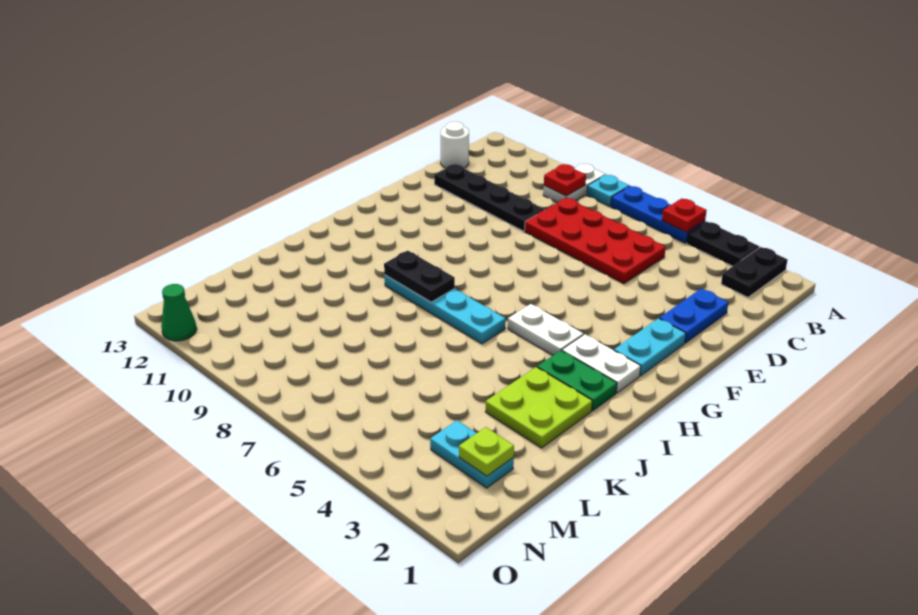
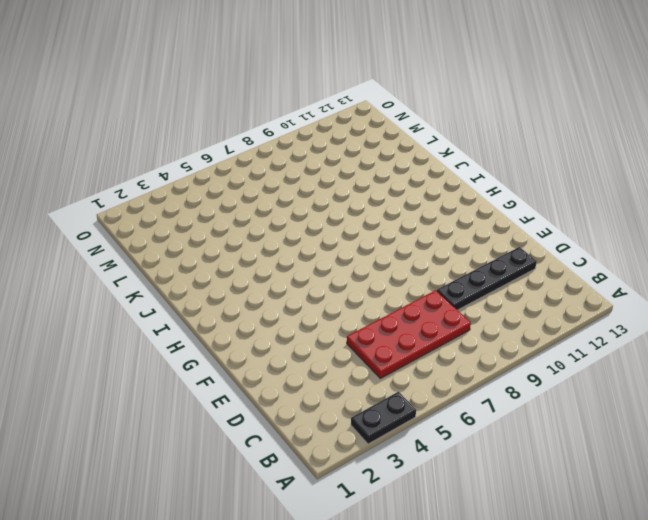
none -> black 1x2 plate [721,247,787,297]
none -> blue 1x3 plate [611,186,705,243]
none -> cyan 1x1 plate [587,175,629,206]

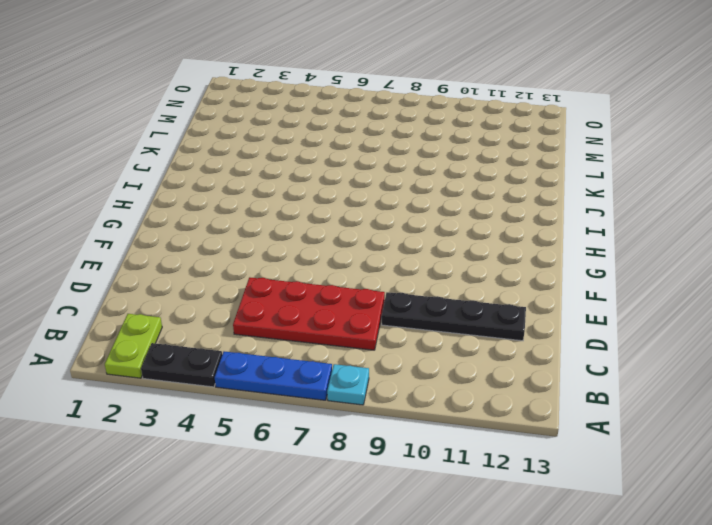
lime 1x2 plate [105,314,162,378] -> black 1x2 plate [721,247,787,297]
none -> white 1x2 plate [543,164,605,203]
none -> white 1x1 round brick [441,122,469,168]
none -> blue 1x2 plate [659,288,728,343]

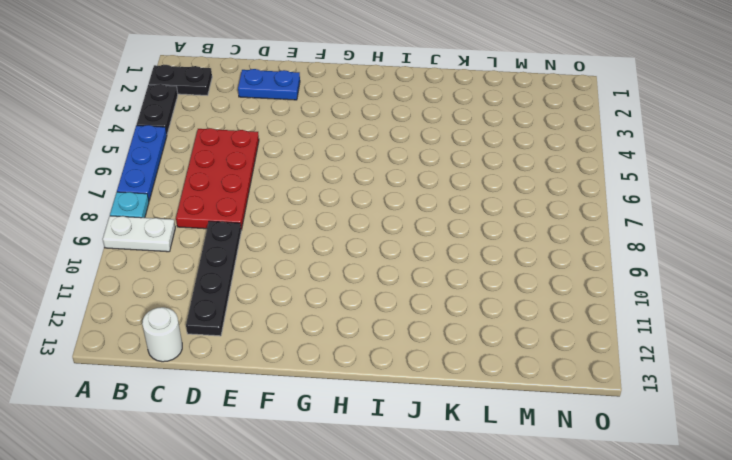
none -> cyan 1x2 plate [614,318,686,376]
none -> white 1x2 plate [562,334,641,393]
none -> white 1x2 plate [508,304,583,355]

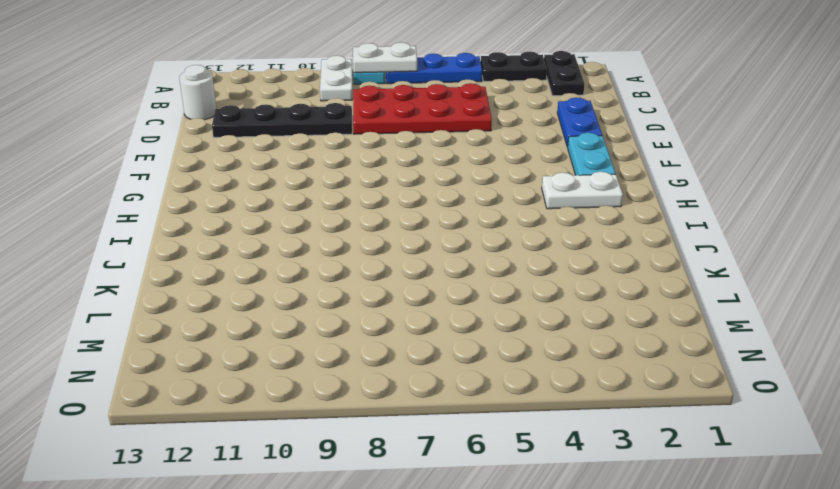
white 1x2 plate [353,43,417,73] -> white 1x2 plate moved to [508,304,583,355]
none -> green 1x2 plate [537,350,617,411]
none -> cyan 1x4 plate [384,275,506,344]
none -> lime 2x2 plate [486,367,592,448]

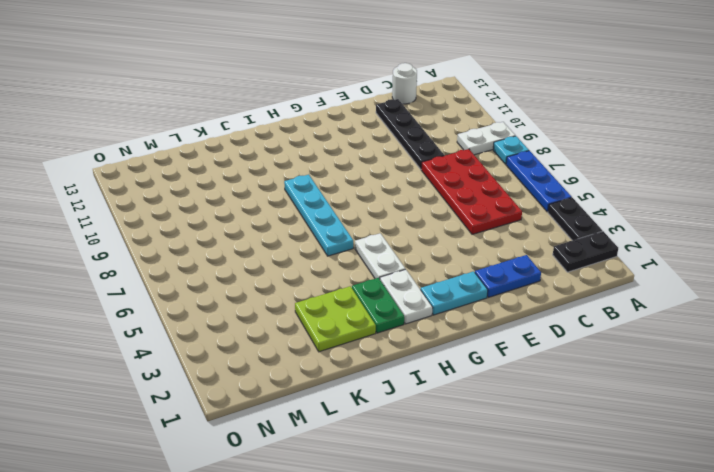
none -> cyan 1x2 plate [430,420,514,488]
none -> green 1x1 cone [161,284,197,341]
none -> red 1x1 plate [662,198,707,232]

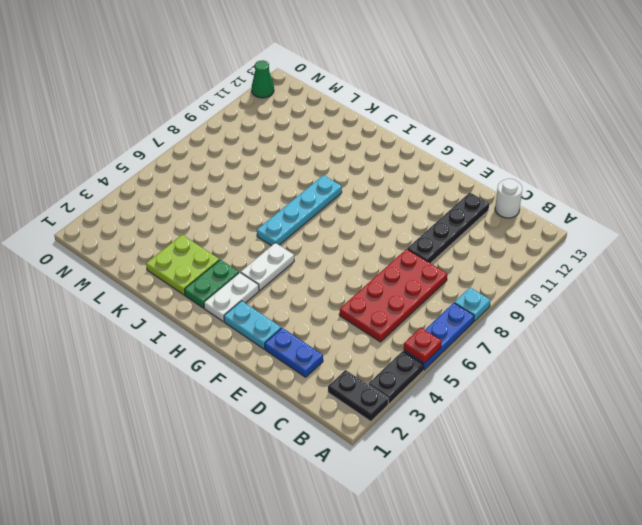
none -> white 1x2 plate [543,164,605,203]
none -> cyan 1x2 plate [430,420,514,488]
none -> red 1x1 plate [544,164,586,196]

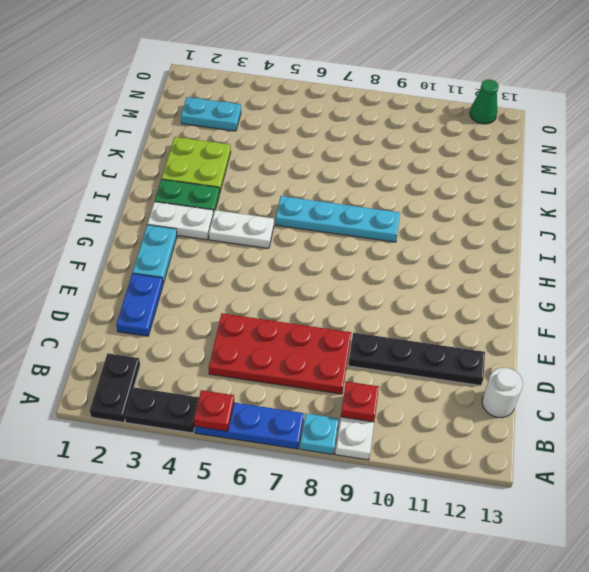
none -> black 1x2 plate [384,251,455,302]
none -> lime 1x1 plate [459,427,514,476]

